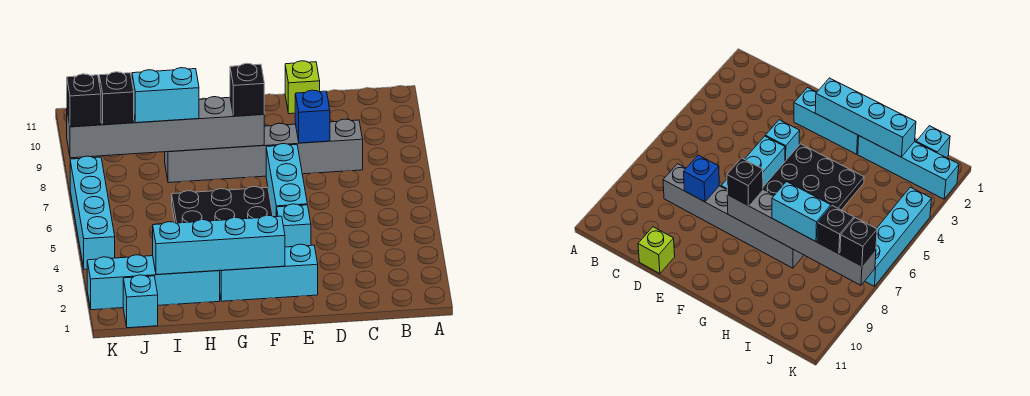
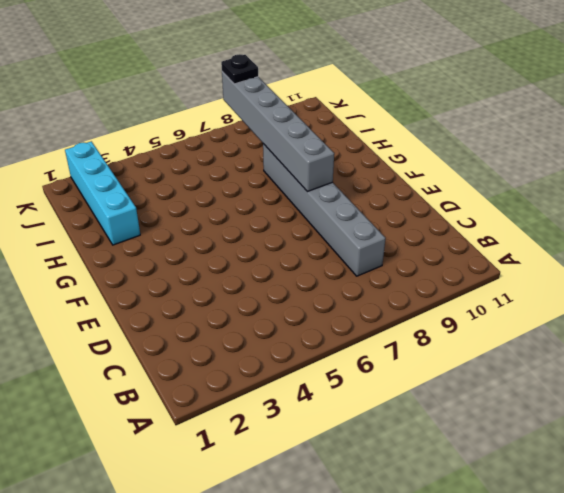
black 1x1 plate [221,54,258,84] -> black 1x1 brick [67,74,101,127]
none -> lime 1x1 brick [285,61,320,114]
none -> cyan 1x3 brick [220,244,318,301]
none -> cyan 1x1 brick [277,204,311,247]

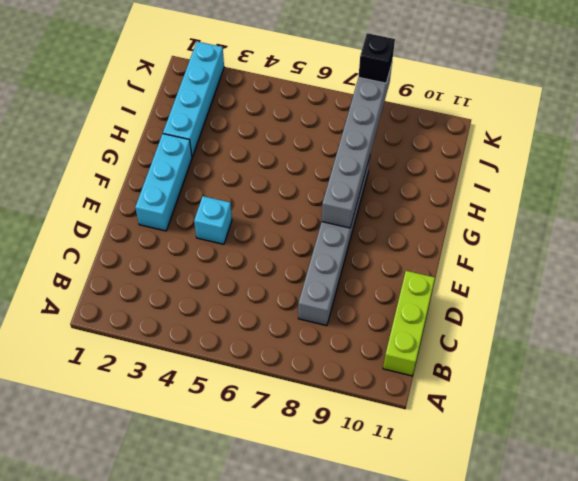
lime 1x3 brick [383,271,435,376] -> lime 1x1 brick [285,61,320,114]
none -> cyan 1x3 brick [266,144,307,217]
none -> black 3x3 plate [172,187,273,223]
none -> cyan 1x1 brick [123,275,158,328]

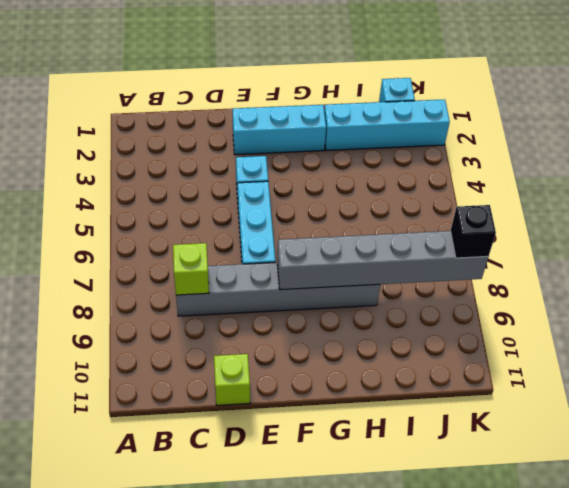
lime 1x1 brick [173,243,209,295] -> none
none -> black 3x3 plate [172,187,273,223]
none -> cyan 1x4 brick [70,156,115,269]
none -> blue 1x1 brick [295,90,330,143]

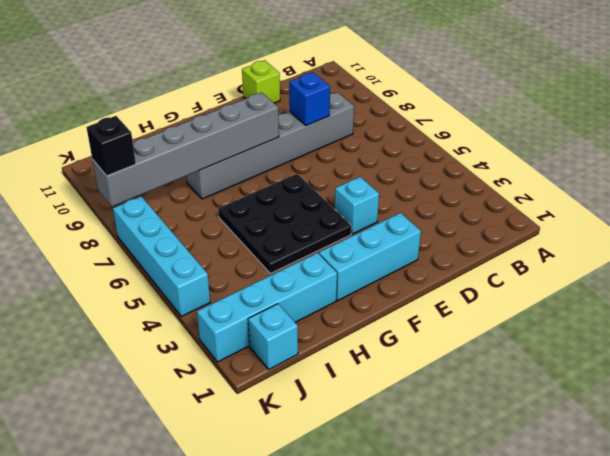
none -> cyan 1x3 brick [266,144,307,217]
none -> cyan 1x4 brick [153,215,285,275]
none -> black 1x1 brick [230,63,264,116]

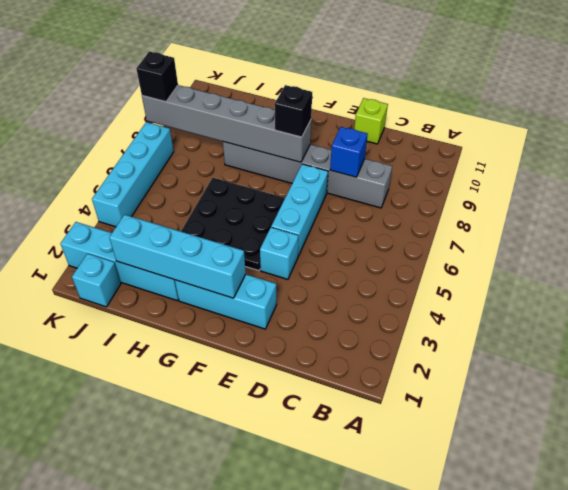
none -> cyan 1x2 brick [132,68,199,123]
none -> black 1x1 brick [99,72,134,125]

